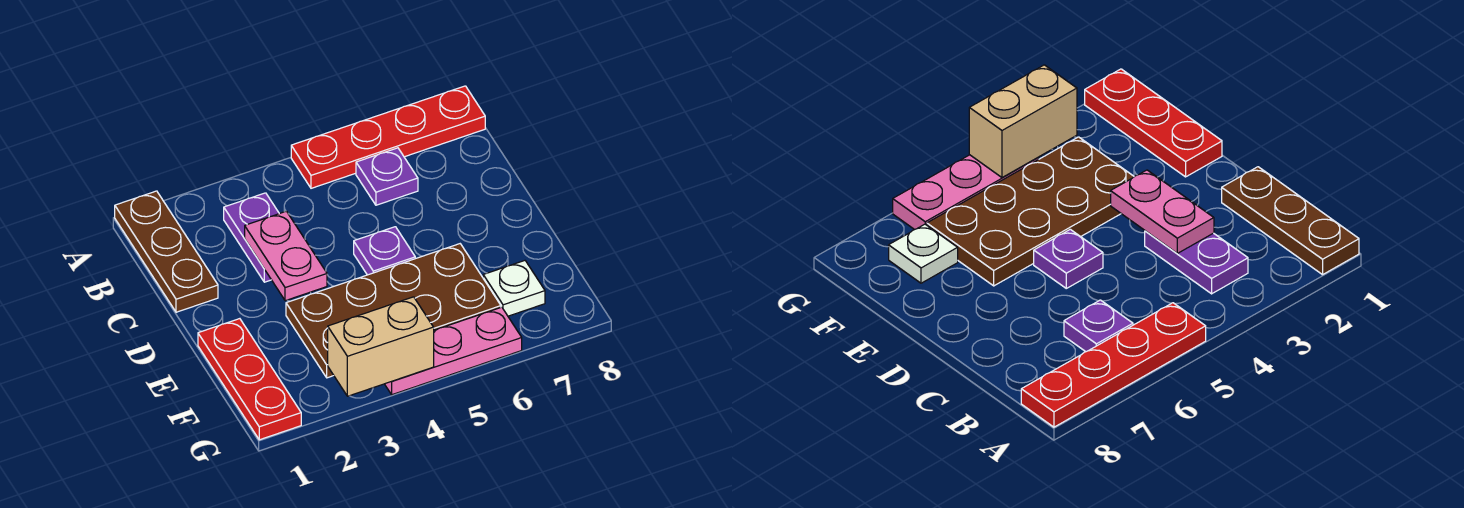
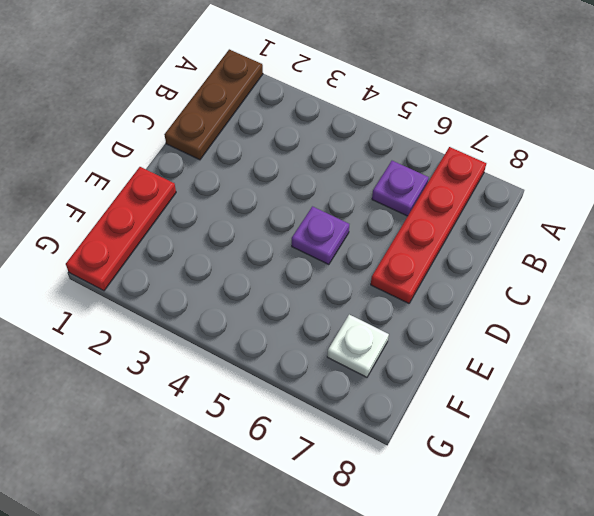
red 1x4 plate [371,147,486,303] -> red 1x4 plate turned to [291,86,485,188]
none -> purple 1x2 plate [224,193,279,282]
none -> brown 2x4 plate [286,244,501,378]

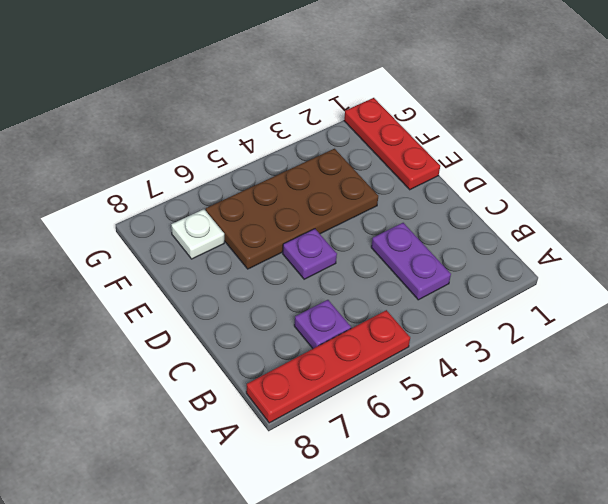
none -> brown 1x3 plate [115,191,218,312]
none -> pink 1x3 plate [385,307,522,395]

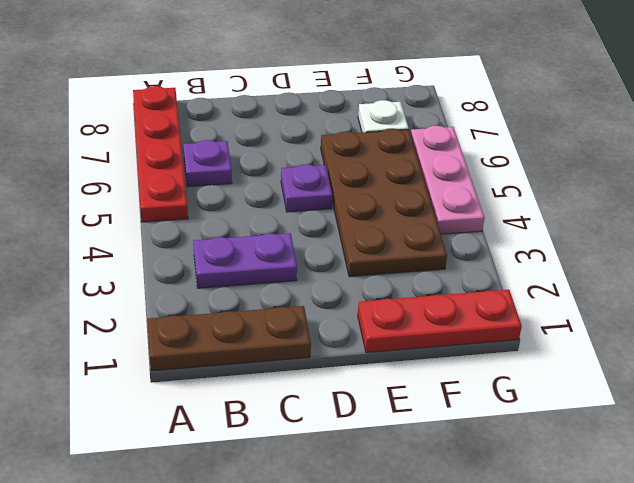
none -> pink 1x2 plate [245,211,327,301]
none -> tan 1x2 brick [328,297,434,396]

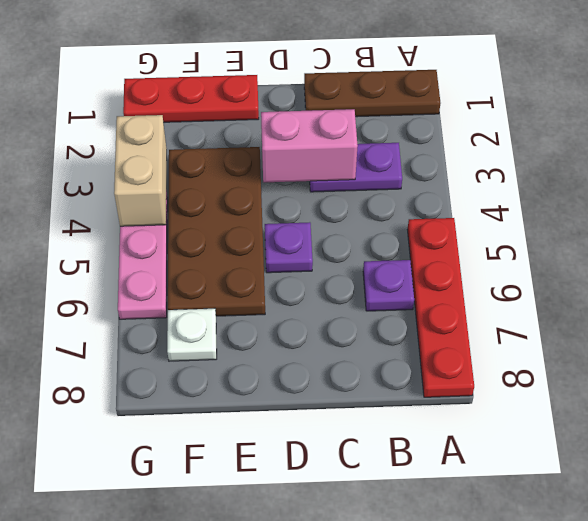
pink 1x2 brick [261,109,358,182] -> pink 1x2 plate [245,211,327,301]

